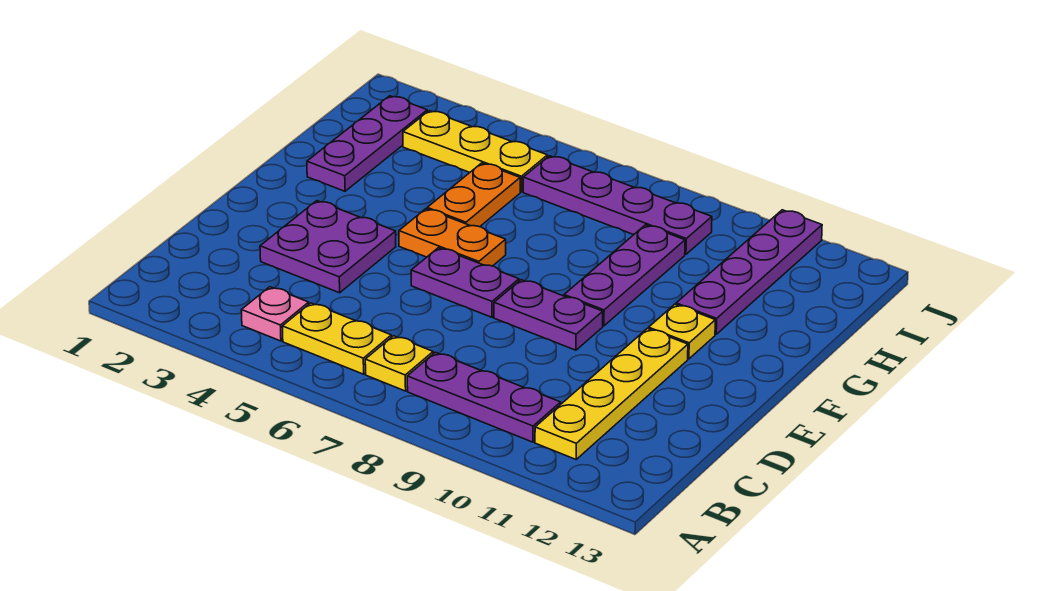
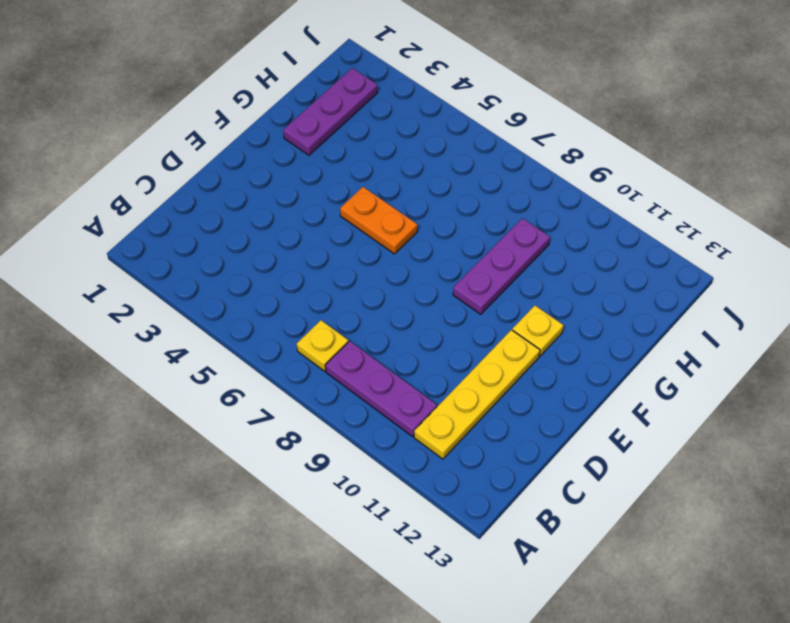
none -> pink 1x1 plate [241,287,309,341]
none -> yellow 1x2 plate [282,303,391,374]
none -> purple 2x2 plate [260,201,396,293]

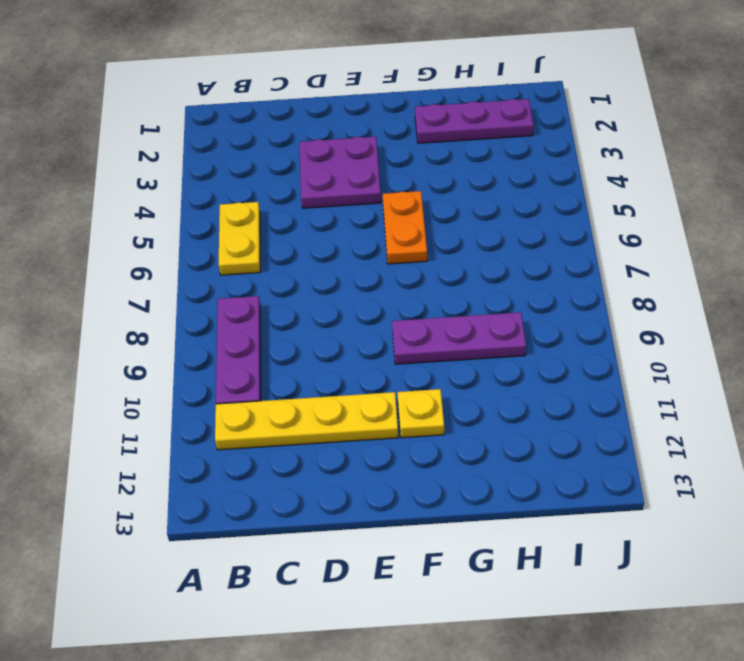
none -> pink 1x1 plate [241,287,309,341]
none -> yellow 1x1 plate [365,336,433,391]
none -> purple 1x2 plate [411,248,519,317]

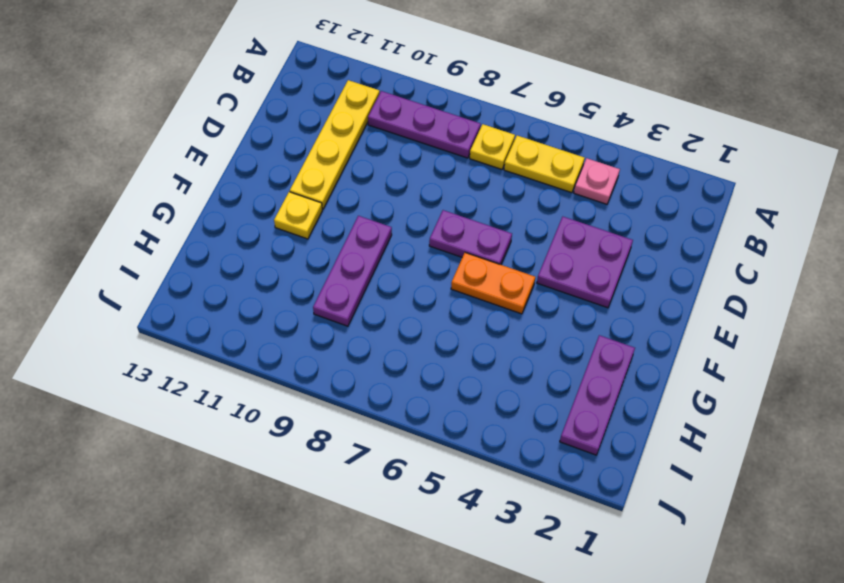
none -> purple 1x2 plate [494,280,603,350]
none -> orange 1x2 plate [427,163,520,227]
none -> purple 1x4 plate [676,210,822,334]

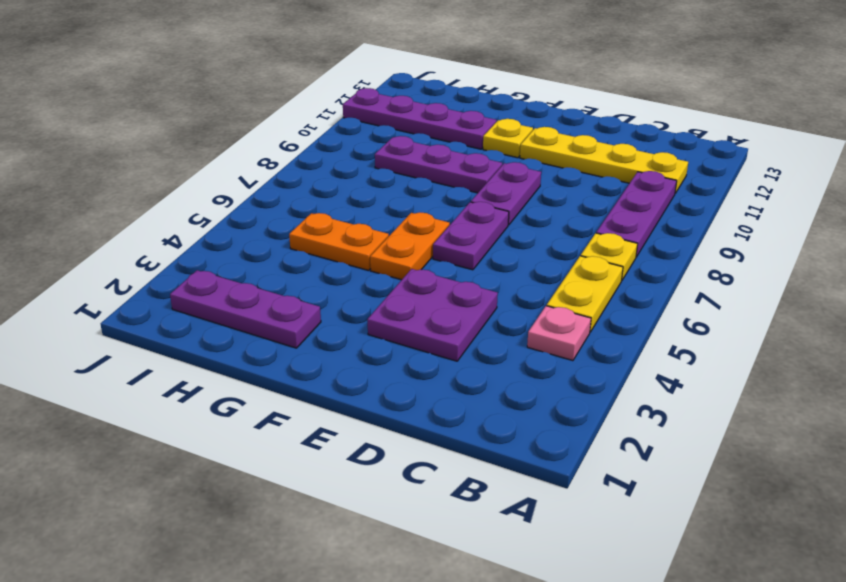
none -> yellow 1x3 plate [403,111,547,192]
none -> purple 1x4 plate [523,156,712,254]

